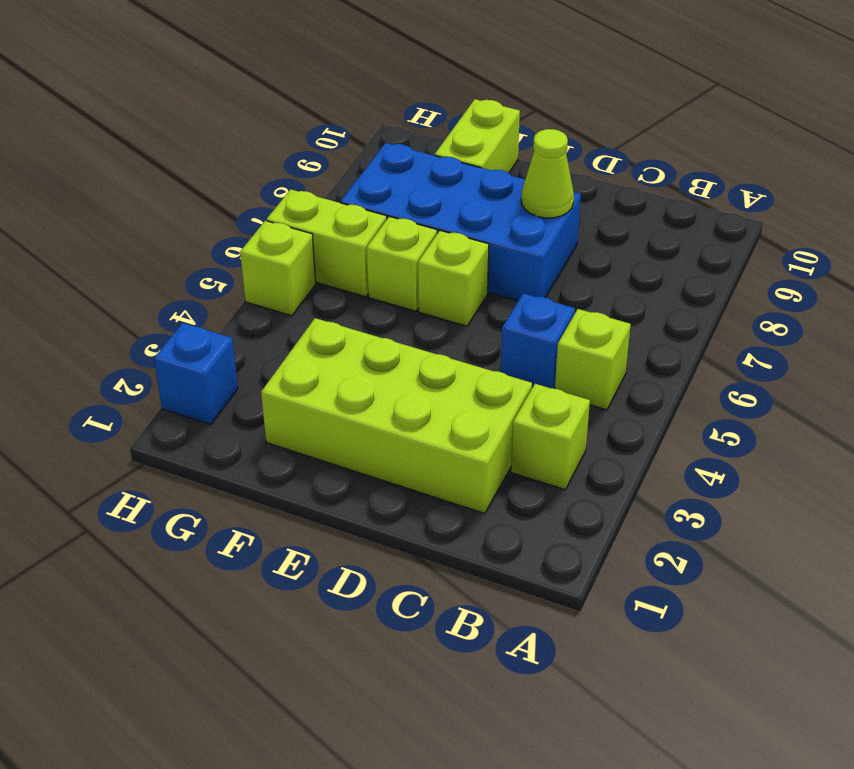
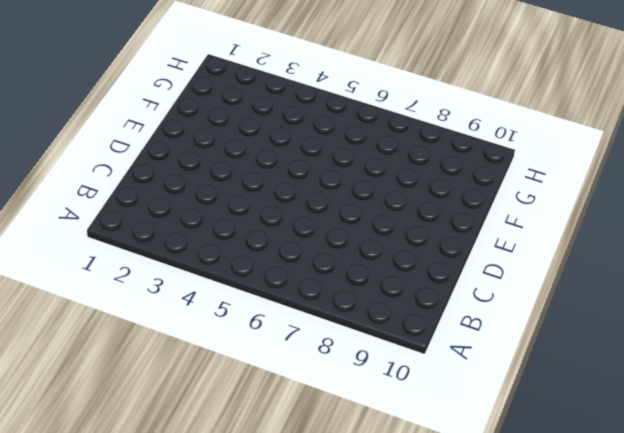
none -> lime 1x1 brick [511,384,590,490]
none -> lime 1x1 brick [555,309,631,410]
none -> lime 2x4 brick [261,318,532,513]

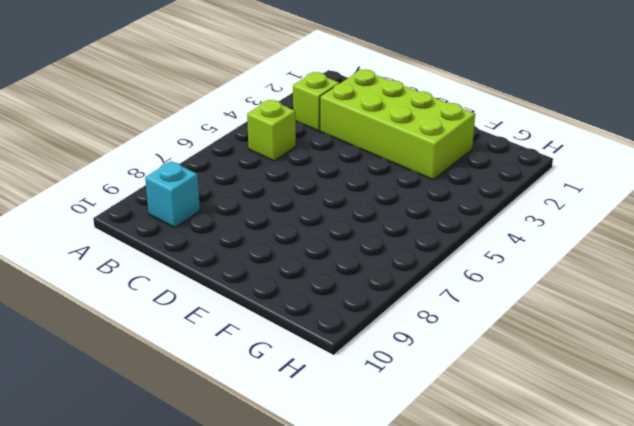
cyan 1x1 brick [145,161,200,228] -> none
none -> blue 1x1 brick [501,293,575,389]
none -> blue 2x4 brick [341,143,581,301]
none -> lime 1x1 brick [418,231,489,326]

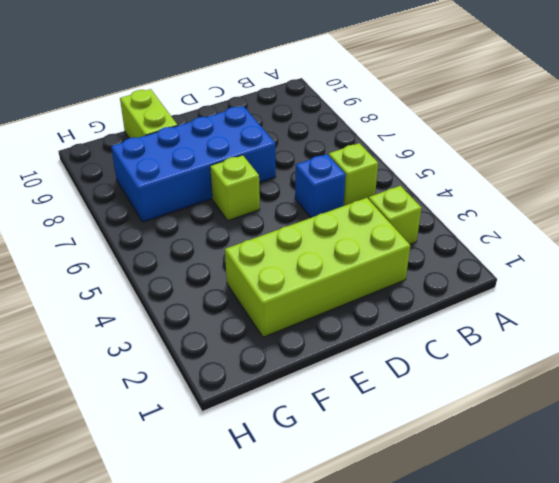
none -> lime 1x1 brick [367,216,437,311]
none -> lime 1x2 brick [266,189,387,297]
none -> blue 1x1 brick [154,323,238,425]

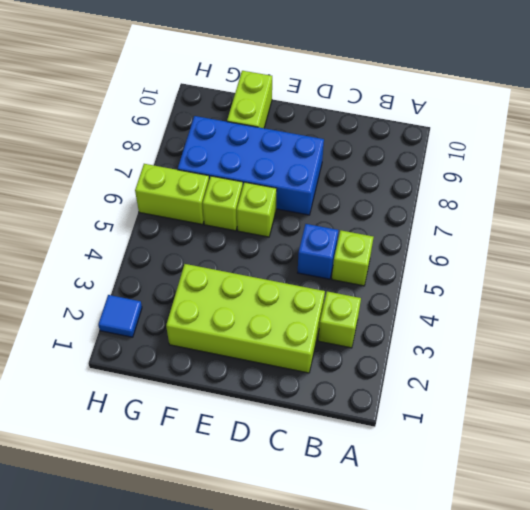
blue 1x1 tile [98,295,142,337] -> blue 1x1 brick [154,323,238,425]
none -> lime 1x1 brick [240,221,316,316]
none -> lime 1x1 cone [521,129,574,218]

